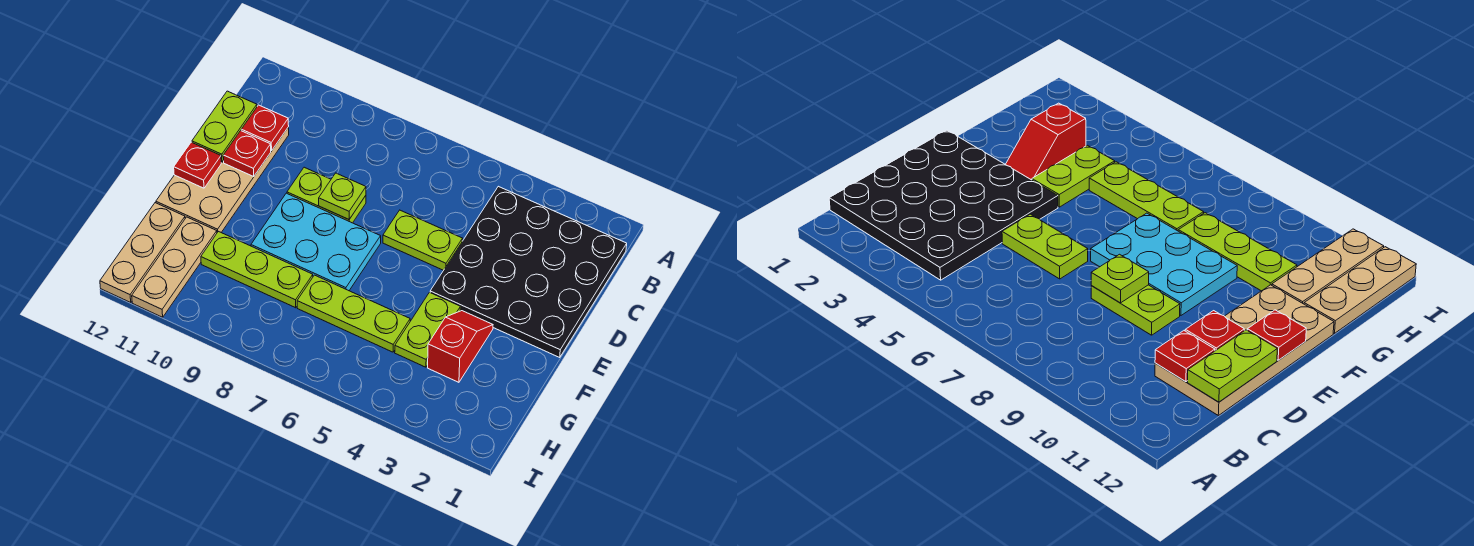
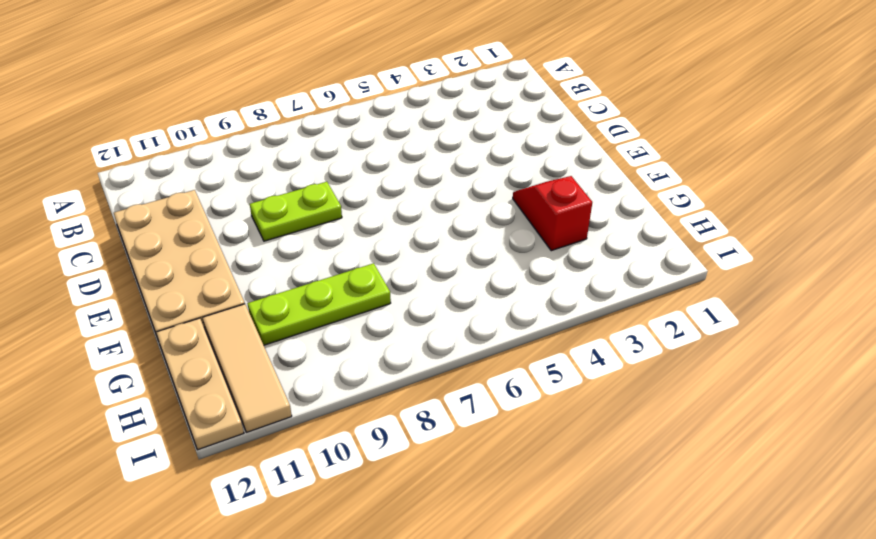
tan 1x3 tile [203,304,292,432] -> tan 1x3 plate [132,217,217,317]
none -> black 4x4 plate [430,186,627,357]
none -> lime 1x2 plate [383,210,463,270]
none -> cyan 2x3 plate [251,193,381,291]

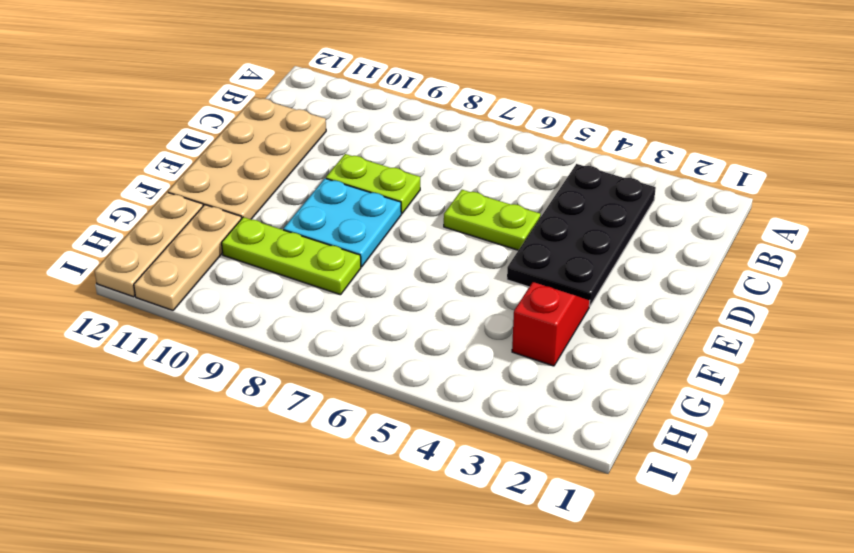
black 2x4 plate [507,164,656,306] -> black 4x4 plate [430,186,627,357]
cyan 2x2 plate [283,179,401,267] -> cyan 2x3 plate [251,193,381,291]
none -> lime 1x2 plate [395,292,460,367]
none -> lime 1x3 plate [297,275,410,352]
none -> red 1x1 plate [241,105,289,151]

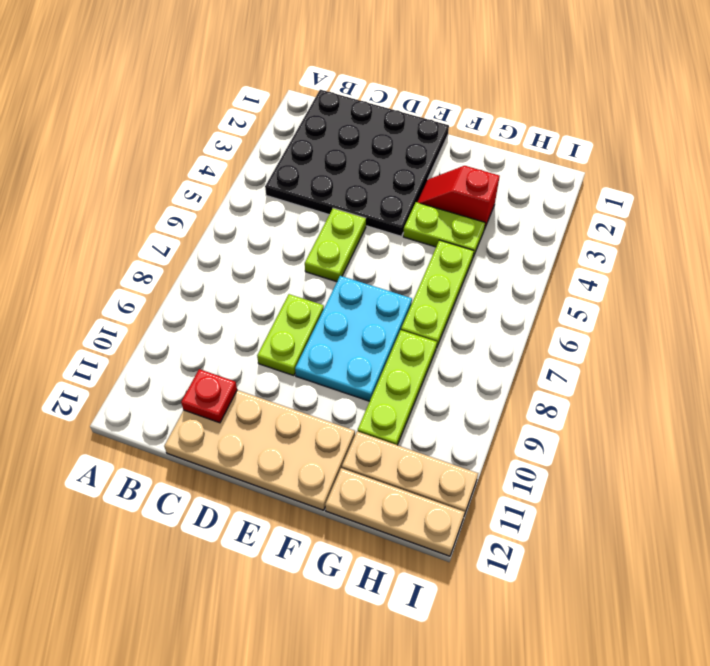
none -> lime 1x2 plate [192,91,257,162]
none -> lime 1x1 plate [319,173,366,219]
none -> red 1x1 plate [223,131,271,176]

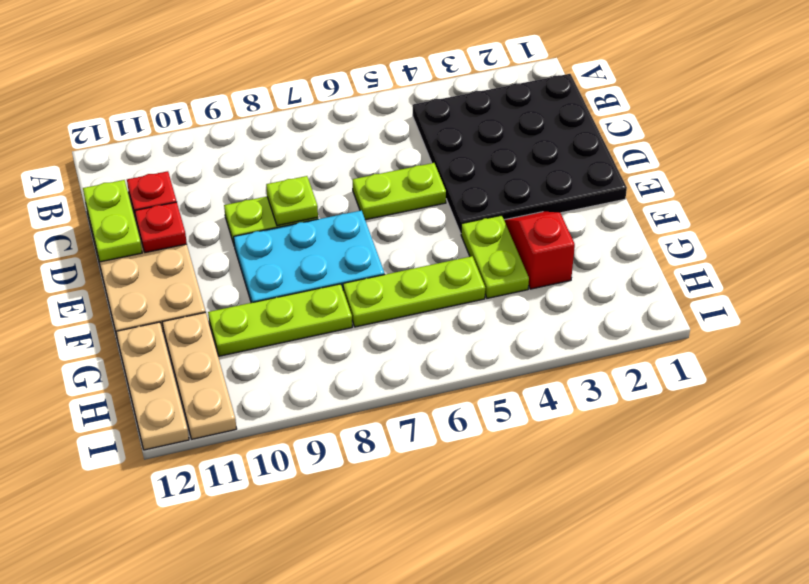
none -> red 1x1 plate [174,142,221,188]

